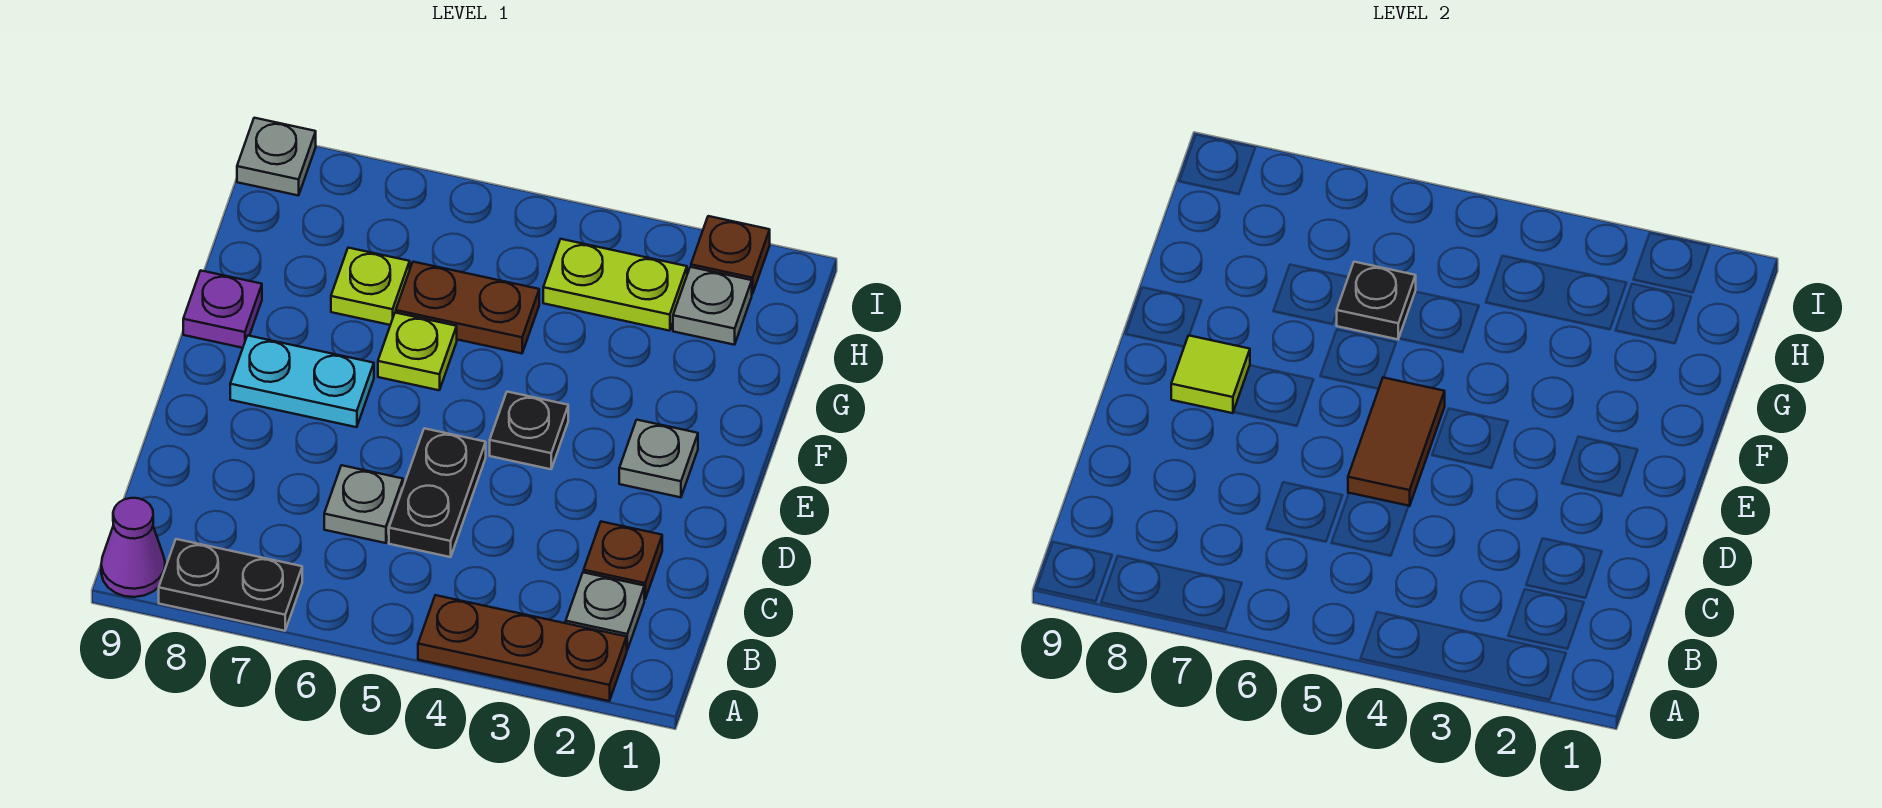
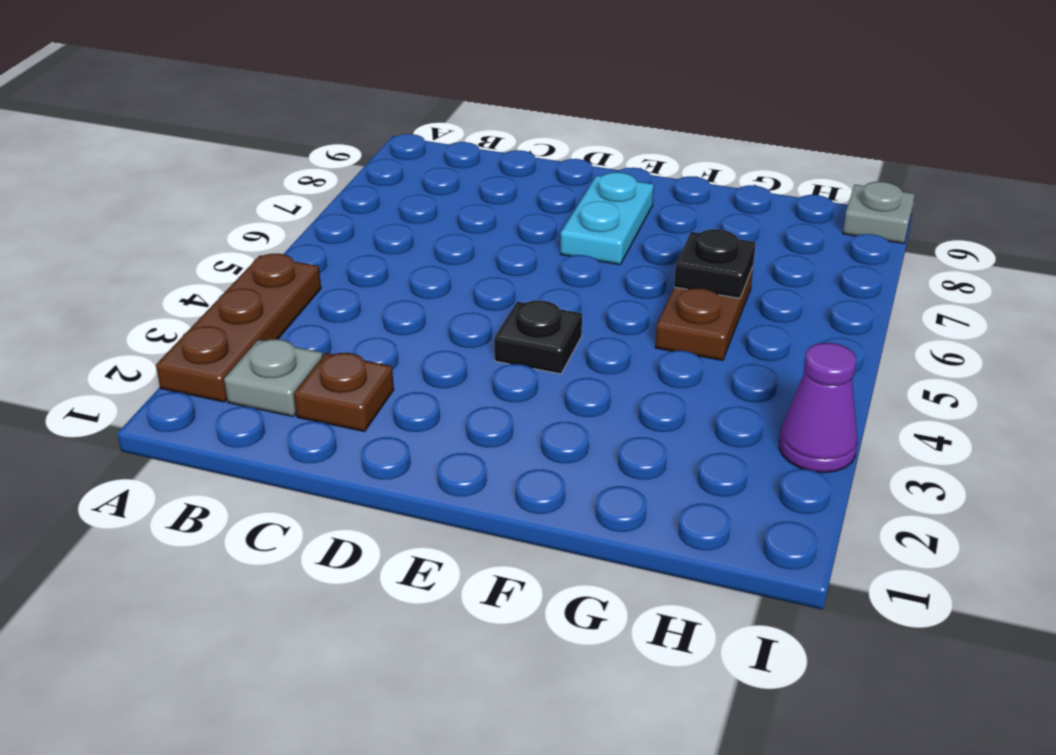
purple 1x1 cone [779,343,857,473] -> purple 1x1 cone moved to [101,498,165,597]
none -> black 1x2 plate [159,539,302,631]
none -> black 1x2 plate [389,428,486,557]
none -> grey 1x1 plate [324,465,403,543]

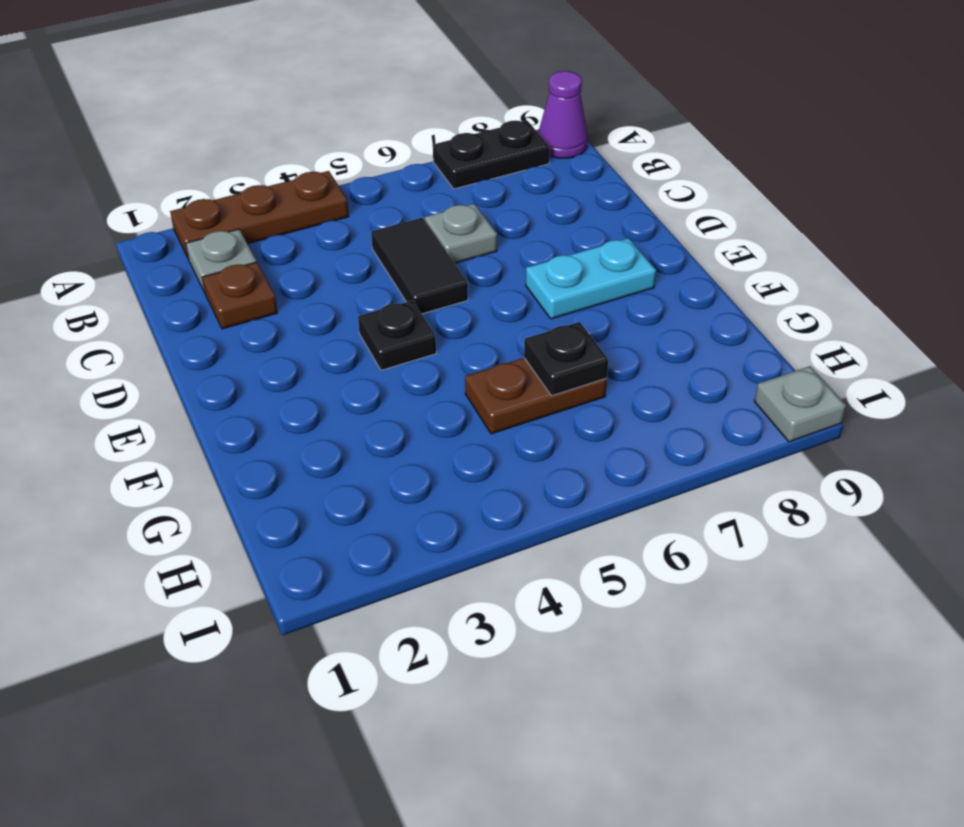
black 1x2 tile [371,218,468,314] -> black 1x2 plate [389,428,486,557]
none -> grey 1x1 plate [619,420,698,497]
none -> lime 1x1 plate [378,313,457,390]
none -> purple 1x1 plate [183,271,262,348]

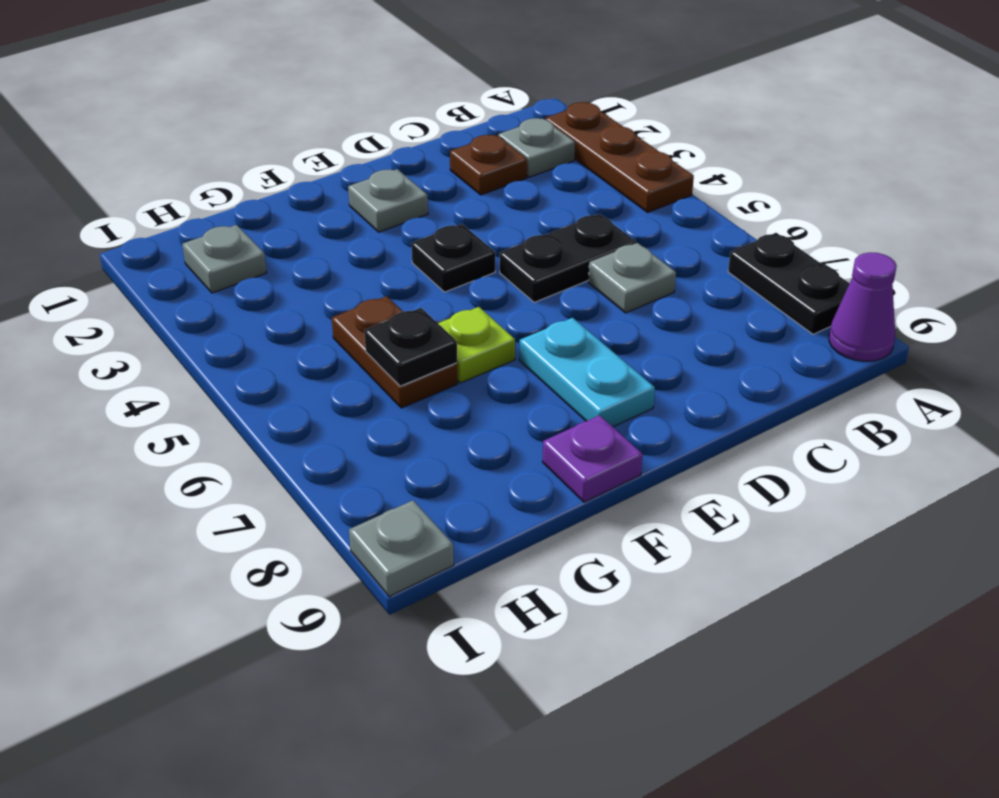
none -> lime 1x1 plate [331,248,410,325]
none -> lime 1x2 plate [543,239,687,331]
none -> brown 1x1 plate [691,216,770,294]

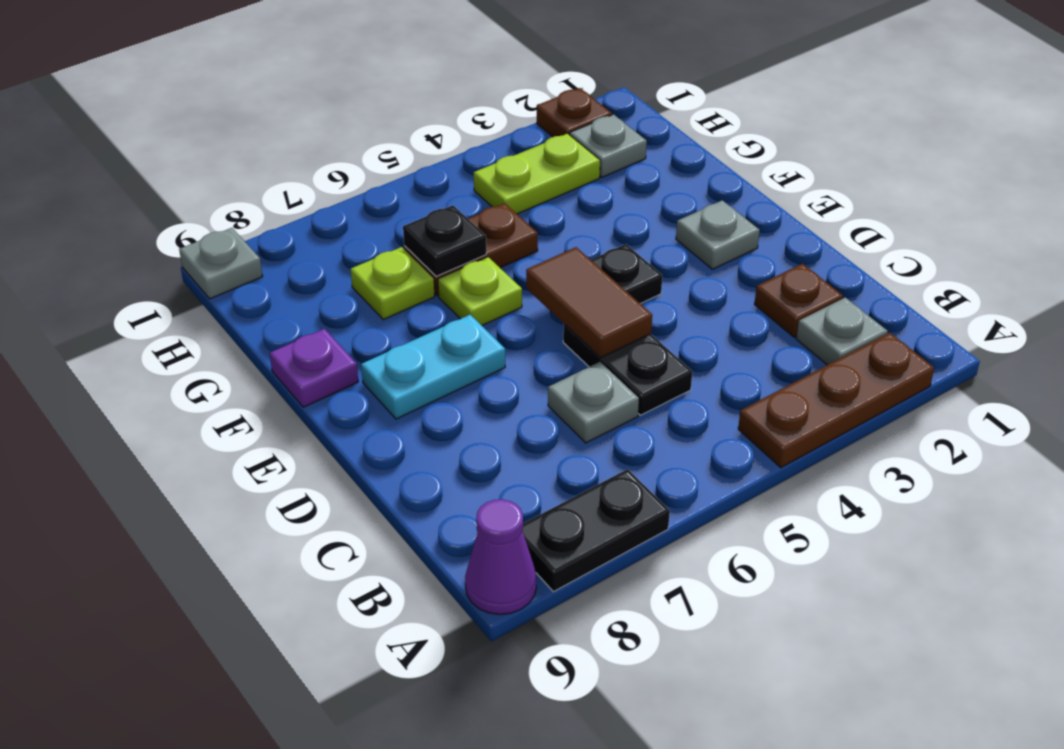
none -> lime 1x1 tile [1171,335,1250,413]

